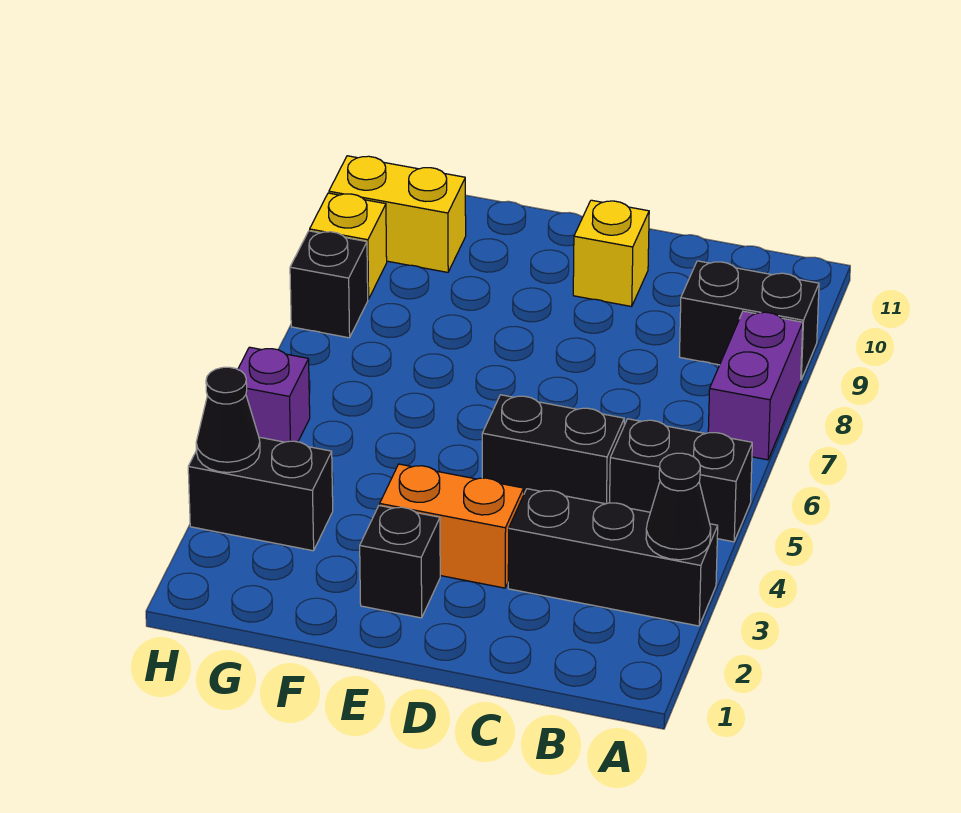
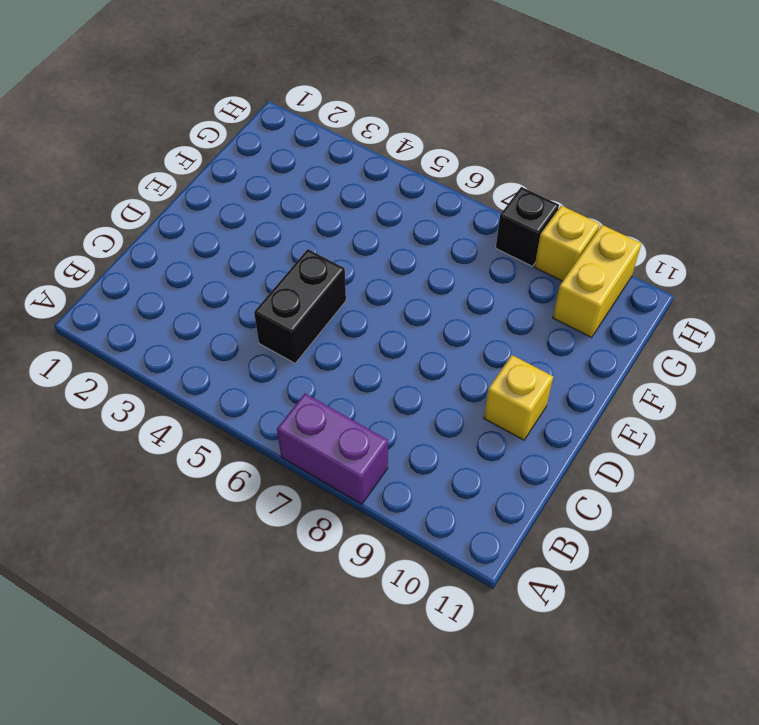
none -> black 1x3 brick [508,489,718,626]
none -> black 1x2 brick [610,419,752,542]
none -> black 1x2 brick [680,261,819,379]

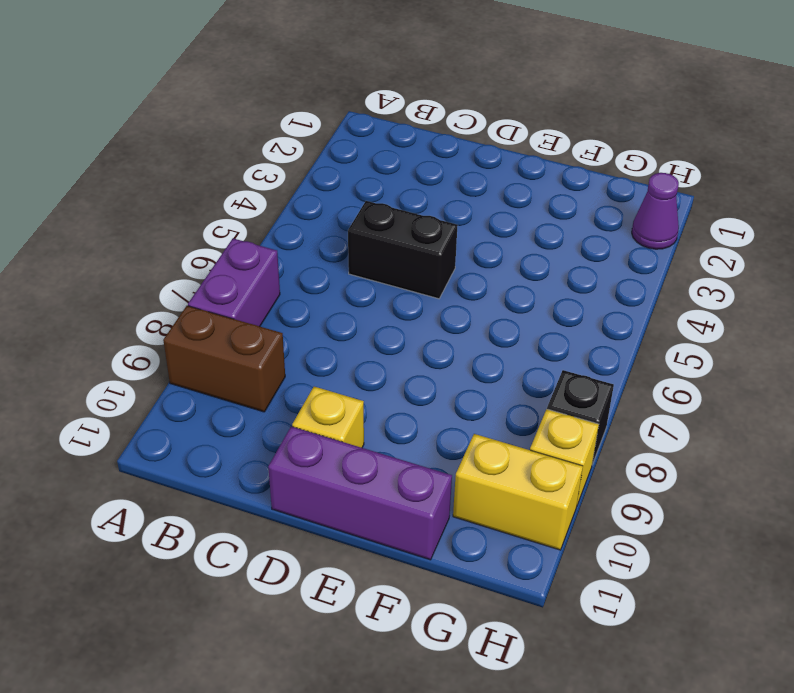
brown 1x2 brick [163,306,285,412] -> black 1x2 brick [680,261,819,379]
purple 1x3 brick [268,426,452,560] -> none
purple 1x1 cone [632,173,679,249] -> none
none -> black 1x3 brick [508,489,718,626]
none -> black 1x2 brick [610,419,752,542]
none -> orange 1x2 brick [380,464,524,588]

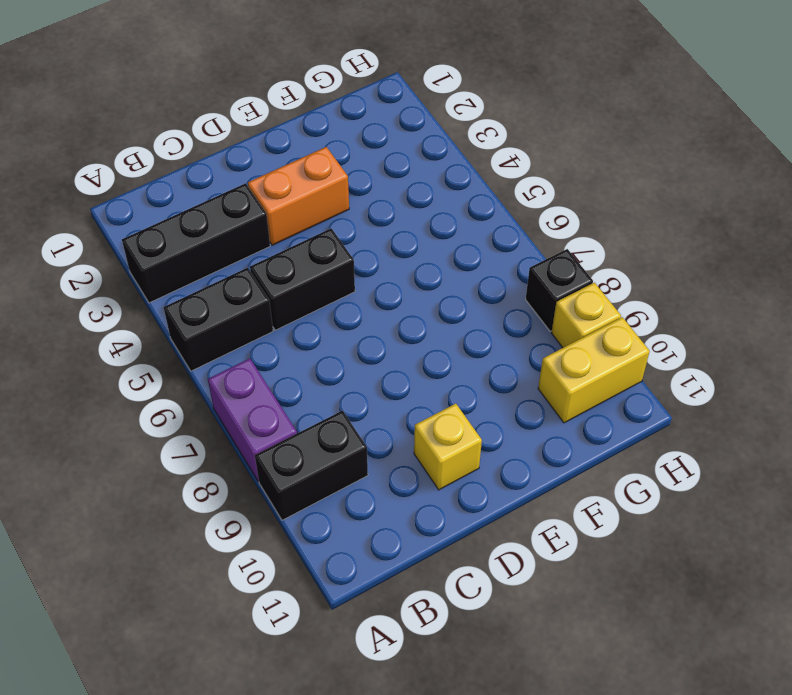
none -> black 1x1 brick [360,506,440,618]
none -> black 1x2 brick [188,437,333,551]
none -> purple 1x1 brick [238,347,310,442]

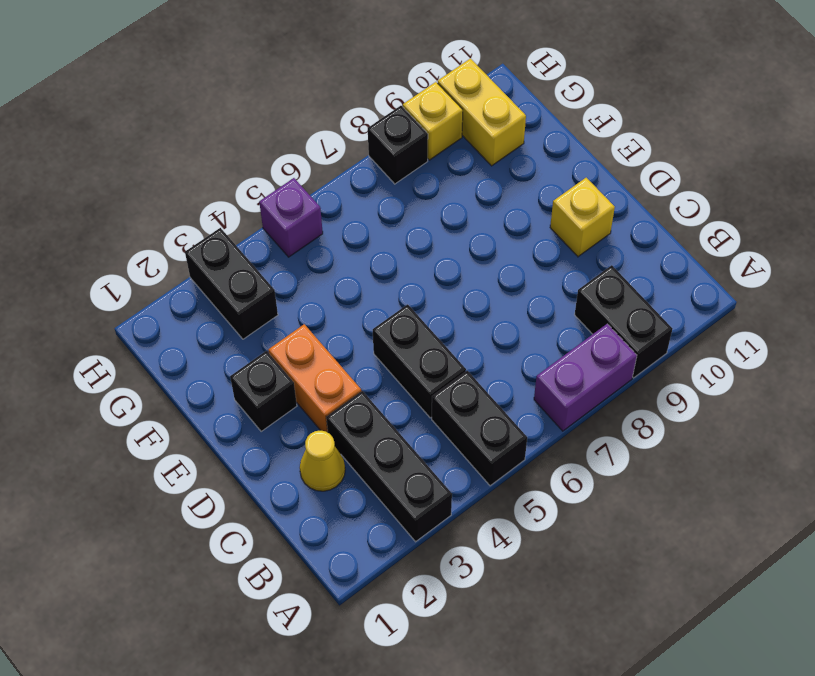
yellow 1x1 cone [300,430,345,491] -> none
none -> black 1x1 cone [646,453,711,560]
none -> black 1x1 cone [196,367,260,472]

